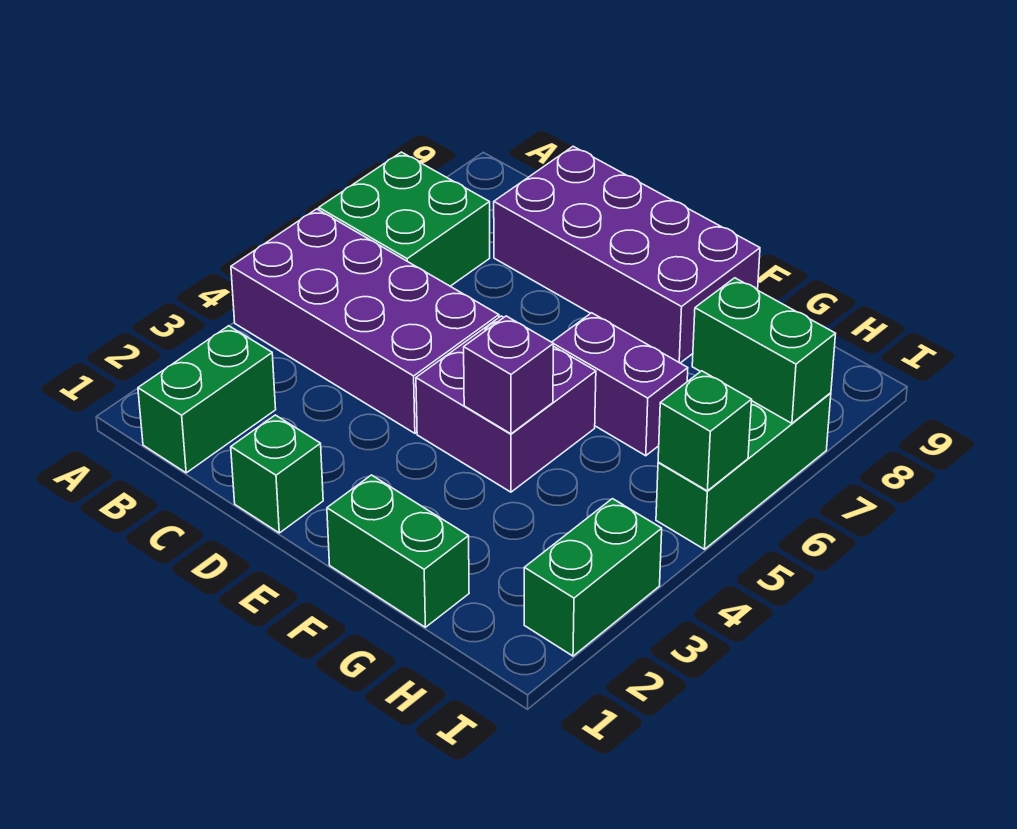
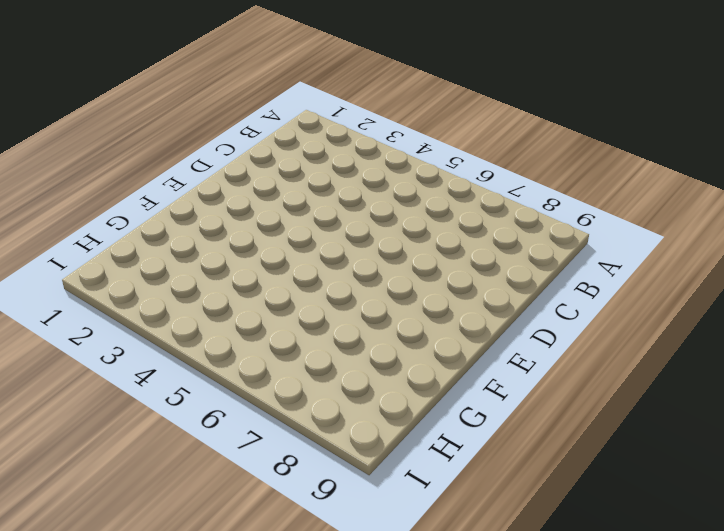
none -> purple 2x4 brick [231,209,499,433]
none -> green 2x2 brick [319,152,490,286]
none -> green 1x2 brick [138,326,276,473]

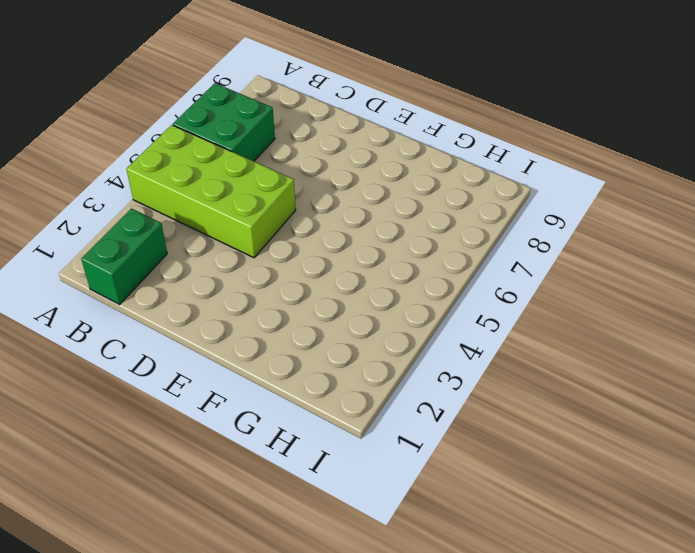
lime 2x4 brick [127,125,296,258] -> purple 2x4 brick [231,209,499,433]
none -> purple 2x4 brick [494,146,760,363]
none -> green 1x1 brick [231,415,323,533]
none -> purple 2x2 brick [416,316,596,492]

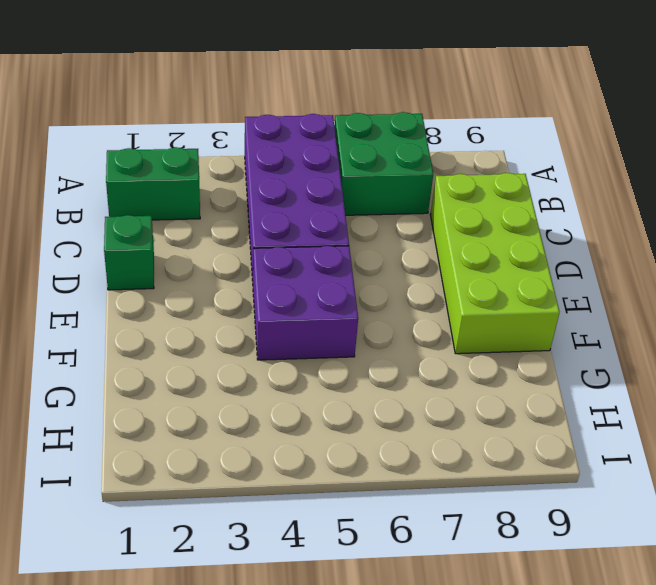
lime 2x4 brick [430,173,560,354] -> purple 2x4 brick [494,146,760,363]
none -> green 1x2 brick [327,475,469,627]
none -> purple 1x2 brick [552,313,688,456]
none -> green 1x2 brick [524,499,662,656]

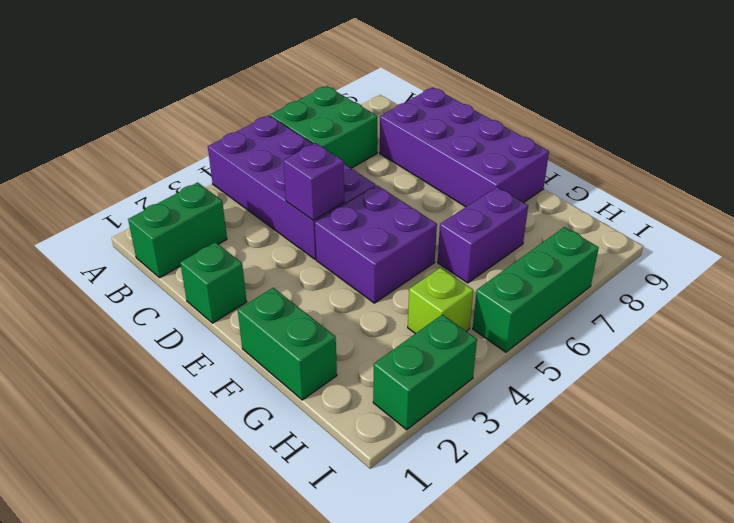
purple 1x1 brick [283,143,344,220] -> purple 1x1 brick moved to [464,316,553,434]
purple 1x2 brick [438,187,528,283] -> purple 1x2 brick turned to [552,313,688,456]
lime 1x1 brick [408,268,473,334] -> none
none -> green 1x2 brick [692,278,836,423]
none -> green 1x1 brick [658,371,752,491]

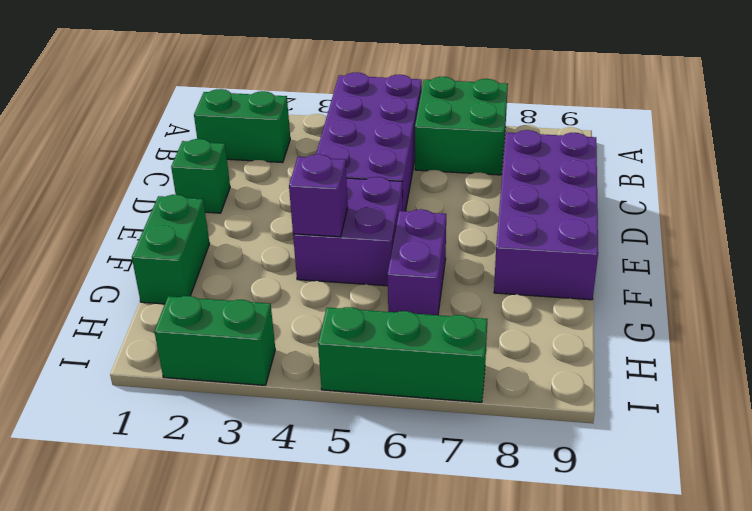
none -> green 1x2 brick [692,278,836,423]
none -> green 1x1 brick [658,371,752,491]

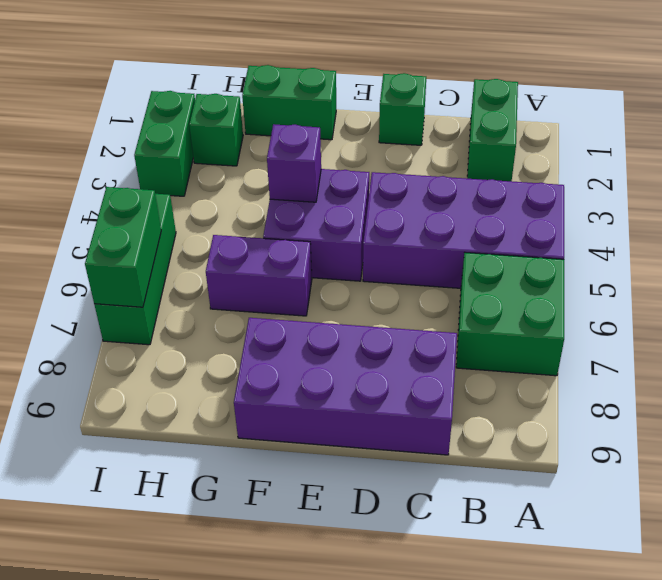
green 1x1 brick [189,94,243,166] -> green 1x1 brick moved to [658,371,752,491]
green 1x2 brick [85,187,161,307] -> green 1x2 brick turned to [692,278,836,423]

